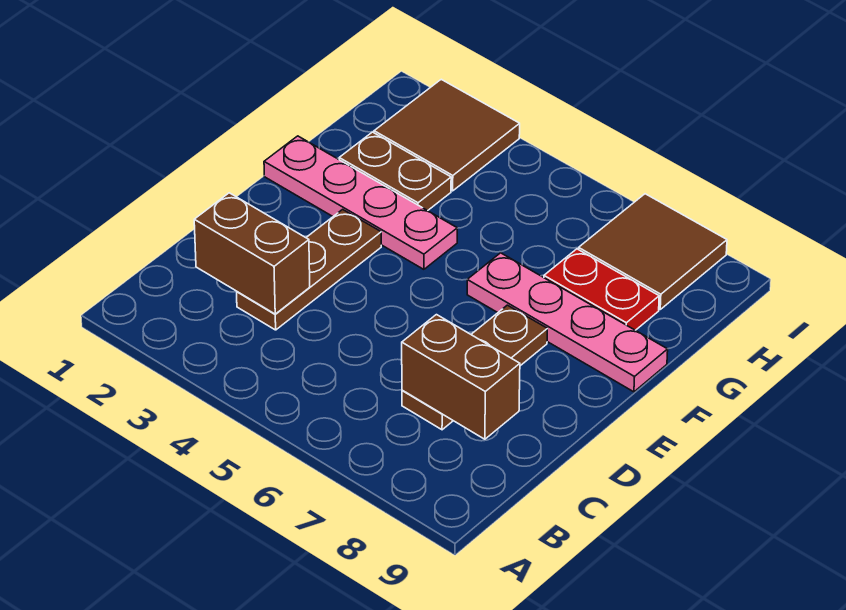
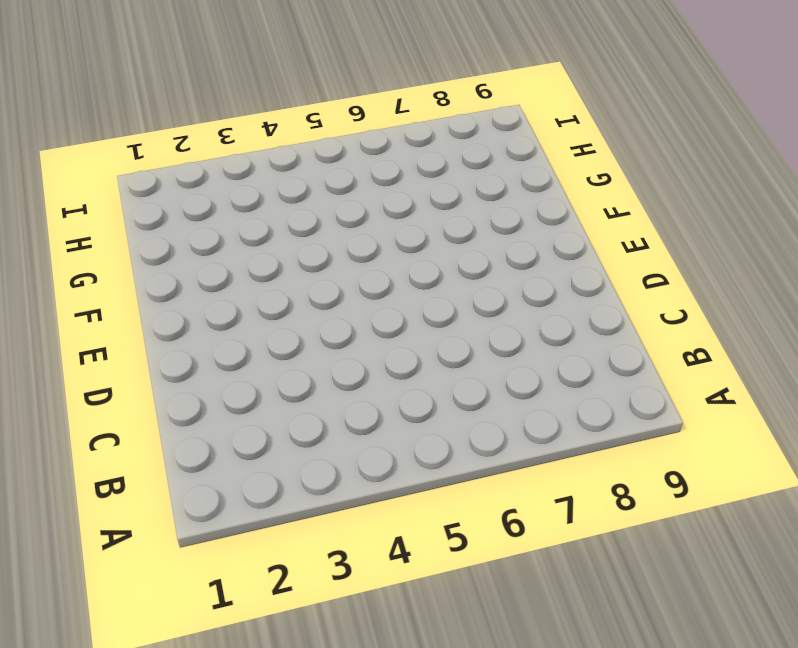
none -> brown 1x3 plate [237,209,381,330]
none -> brown 1x3 plate [402,305,547,430]

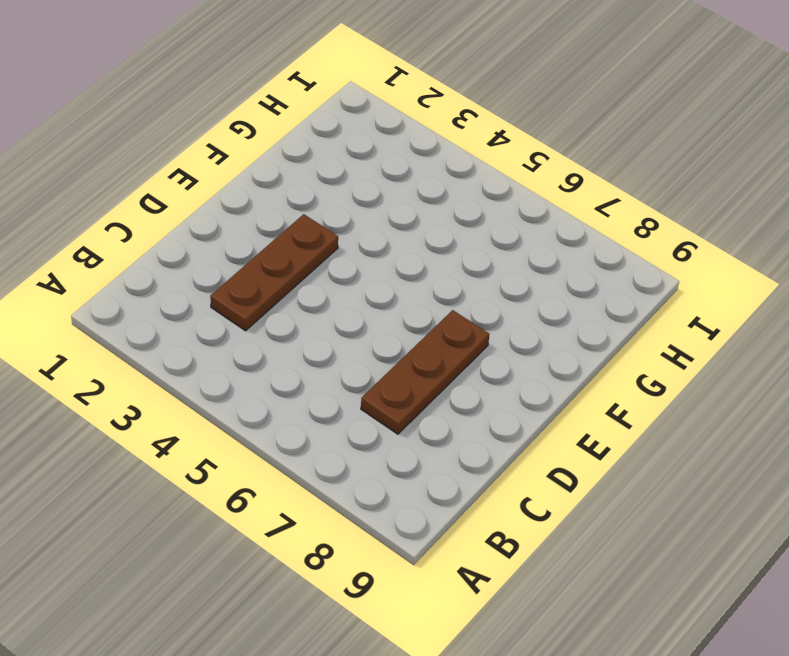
none -> pink 1x4 plate [264,136,457,269]
none -> pink 1x4 plate [467,253,668,392]

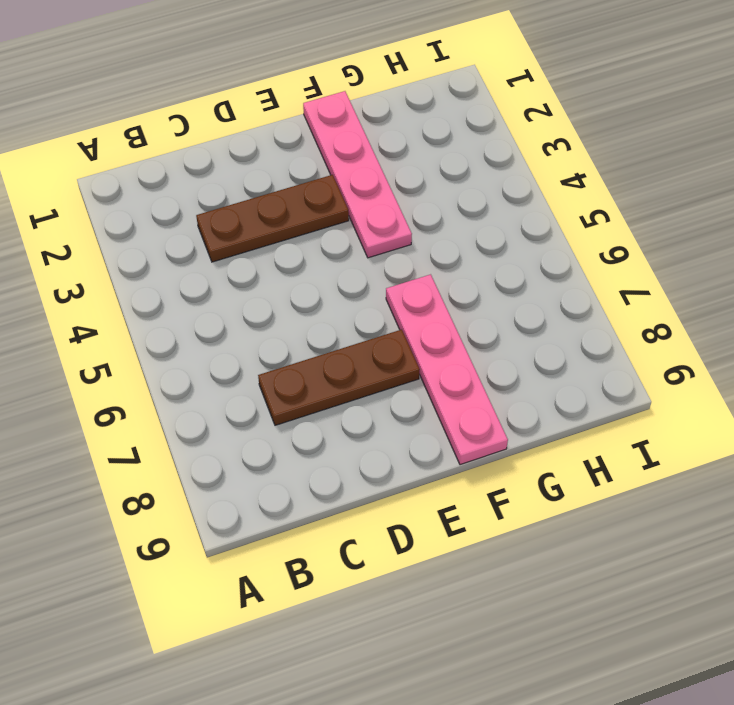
none -> brown 1x2 plate [339,132,451,211]
none -> red 1x2 plate [544,249,659,330]

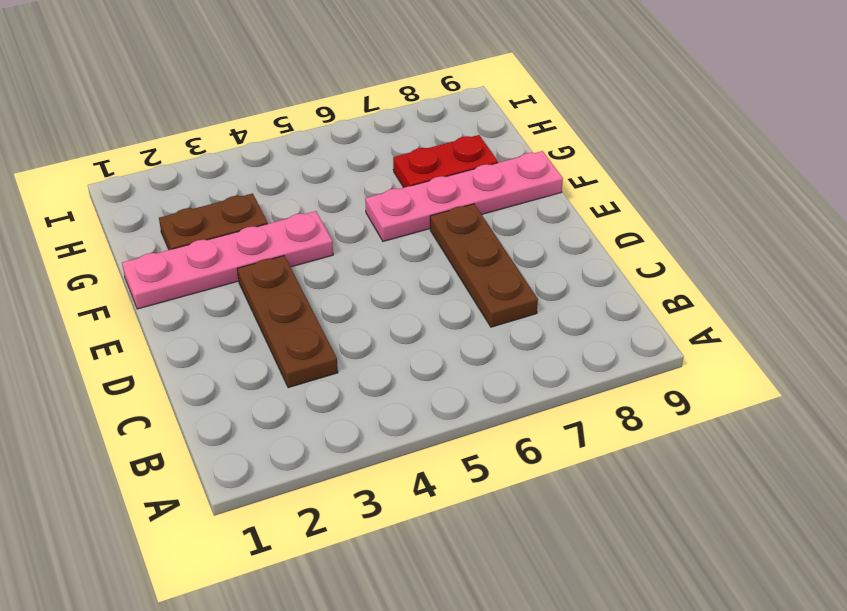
none -> brown 2x2 tile [374,79,520,191]
none -> brown 2x2 tile [579,194,727,309]

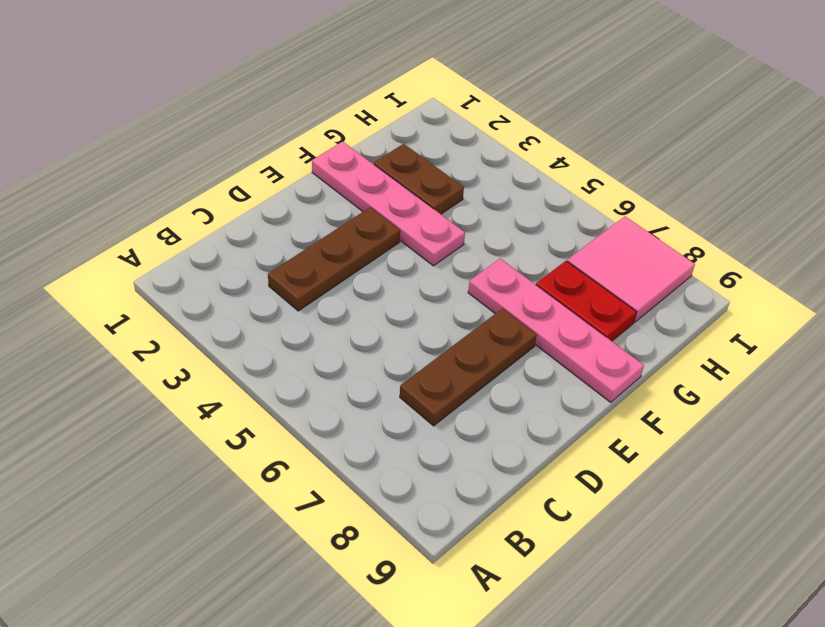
pink 2x2 tile [567,217,695,322] -> brown 2x2 tile [579,194,727,309]
none -> brown 2x2 tile [374,79,520,191]
none -> brown 1x2 brick [194,193,310,314]

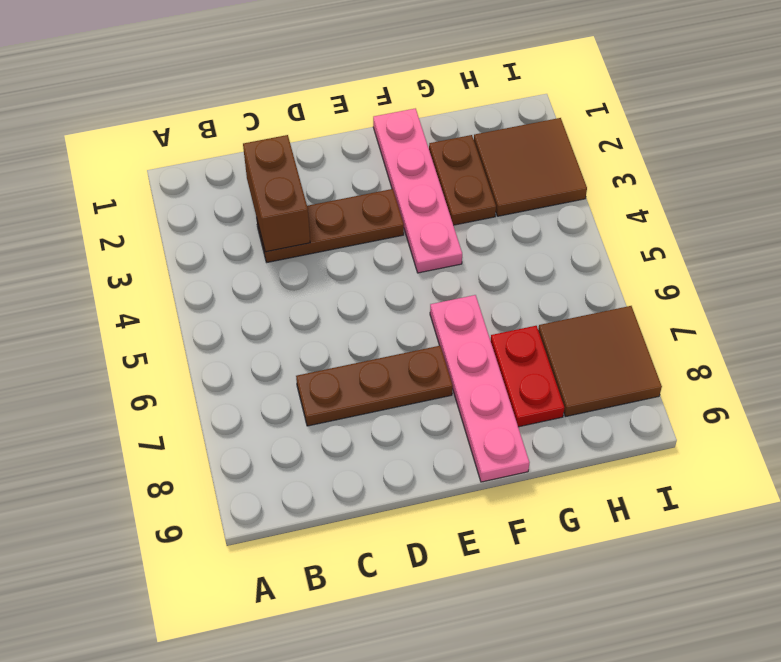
none -> brown 1x2 brick [402,315,520,439]

